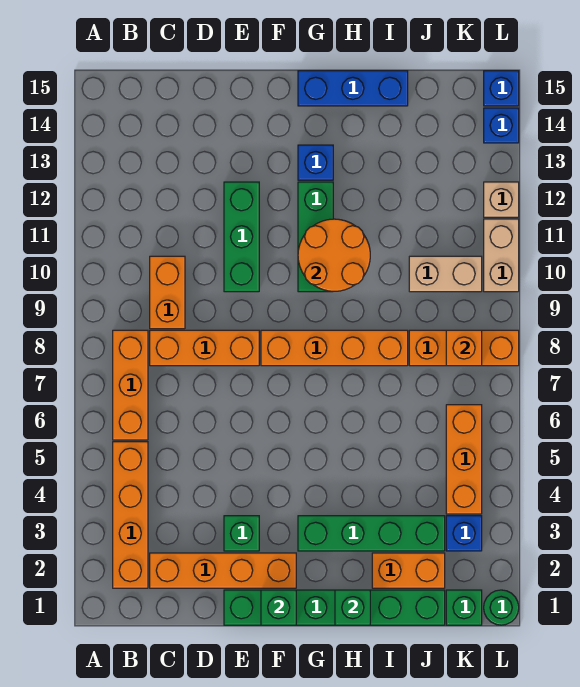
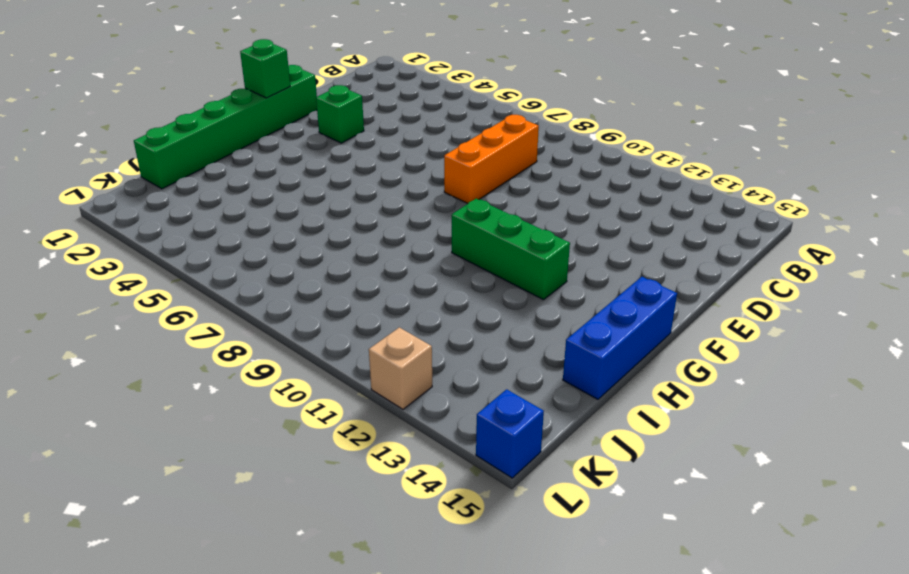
none -> orange 1x4 brick [113,442,148,588]
none -> orange 1x3 brick [113,330,148,440]
none -> orange 1x4 brick [150,553,296,588]

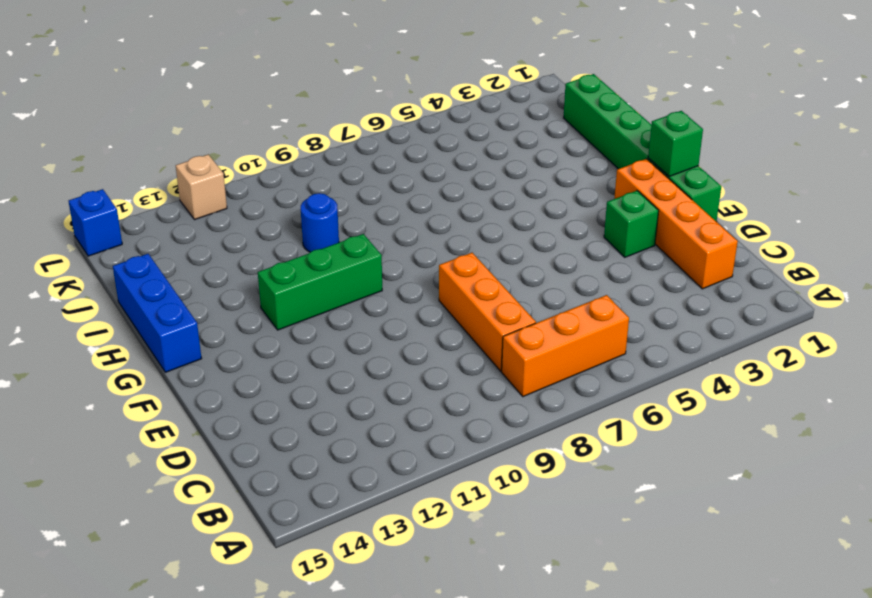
blue 1x1 round brick [301,193,339,252] -> none
none -> orange 1x4 brick [113,442,148,588]
none -> orange 1x2 brick [150,256,185,329]
none -> green 1x3 brick [224,182,259,292]

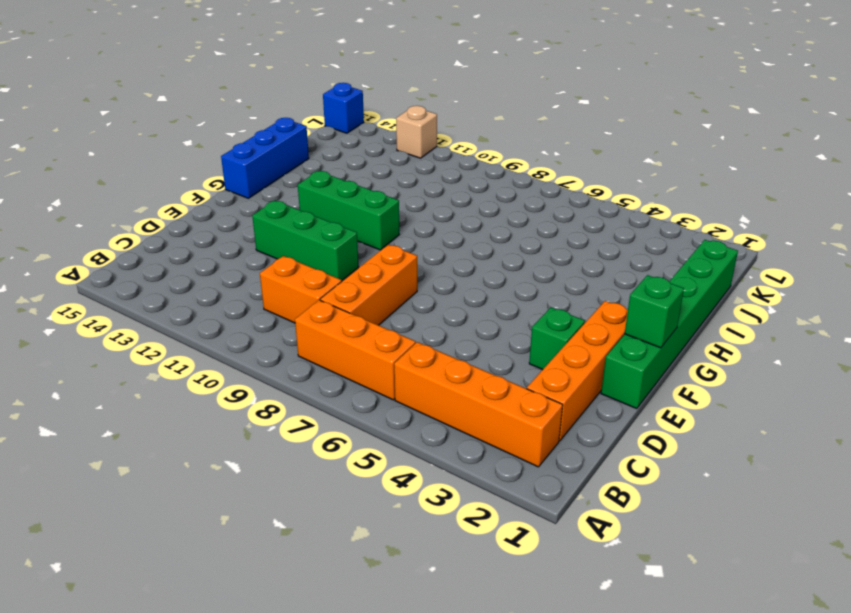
none -> orange 1x4 brick [261,330,408,366]
none -> green 1x4 brick [298,516,445,551]
none -> blue 1x1 brick [298,145,333,180]

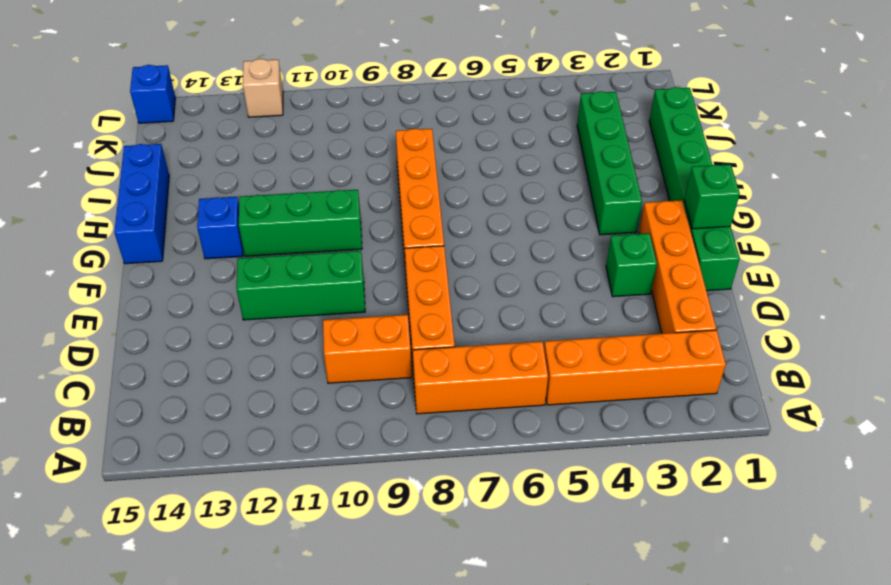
none -> orange 1x2 brick [372,553,445,588]
none -> orange 1x3 brick [409,330,519,366]
none -> tan 1x2 brick [409,256,482,292]

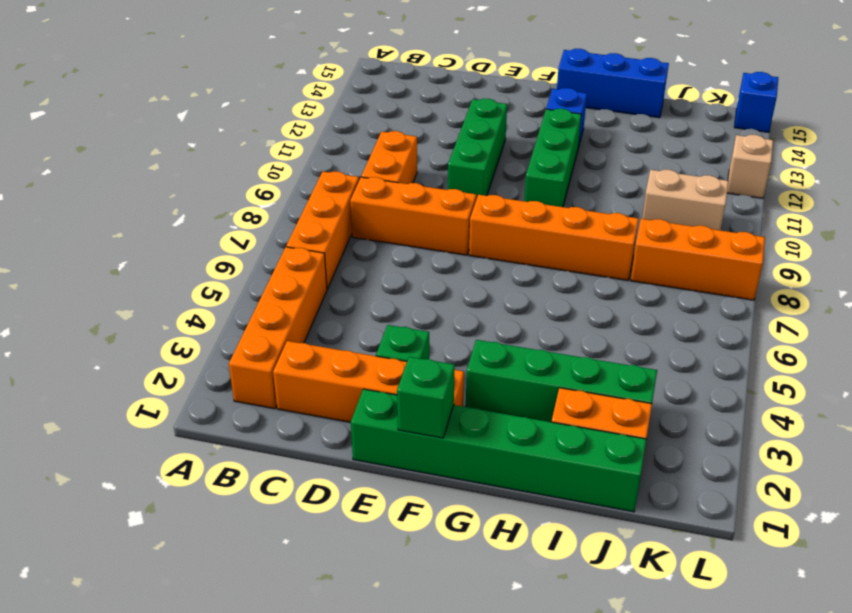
none -> green 1x1 brick [446,590,482,625]
none -> blue 1x1 brick [446,516,482,551]
none -> orange 1x3 brick [446,405,482,514]

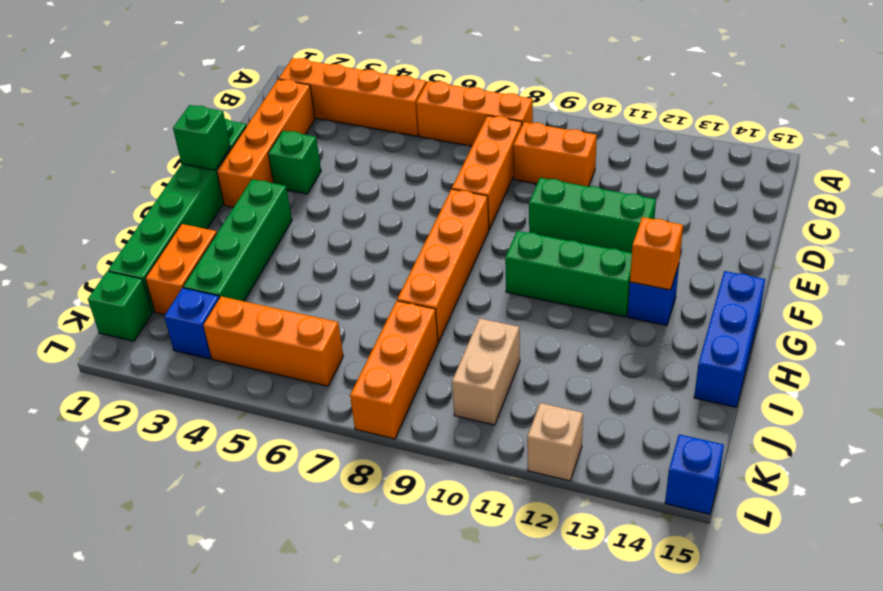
orange 1x1 brick [630,217,683,290] -> orange 1x1 brick moved to [446,330,482,366]
none -> green 1x1 round brick [484,590,519,625]
none -> tan 1x2 brick [484,219,519,292]
none -> blue 1x1 brick [484,108,519,143]

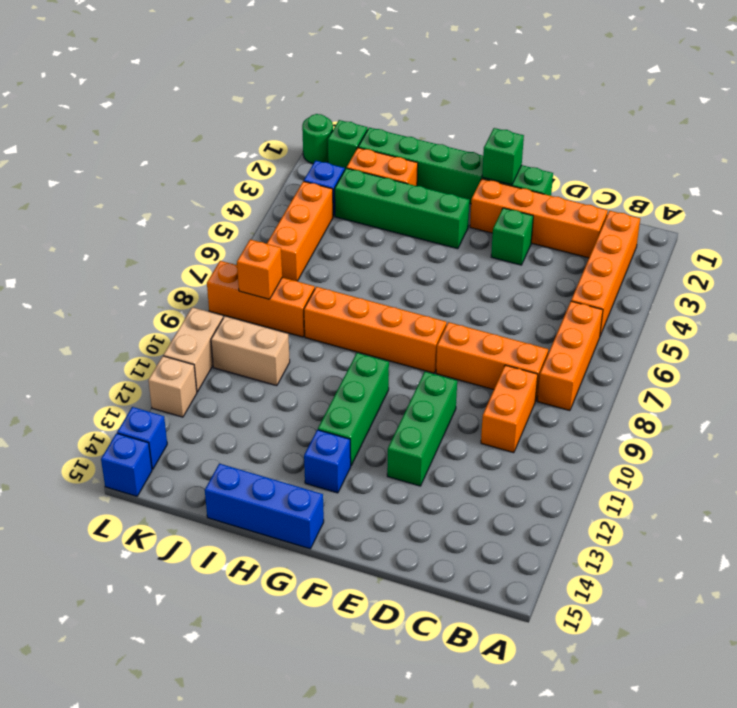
none -> orange 2x2 round brick [298,219,370,291]
none -> green 1x1 brick [335,590,370,625]

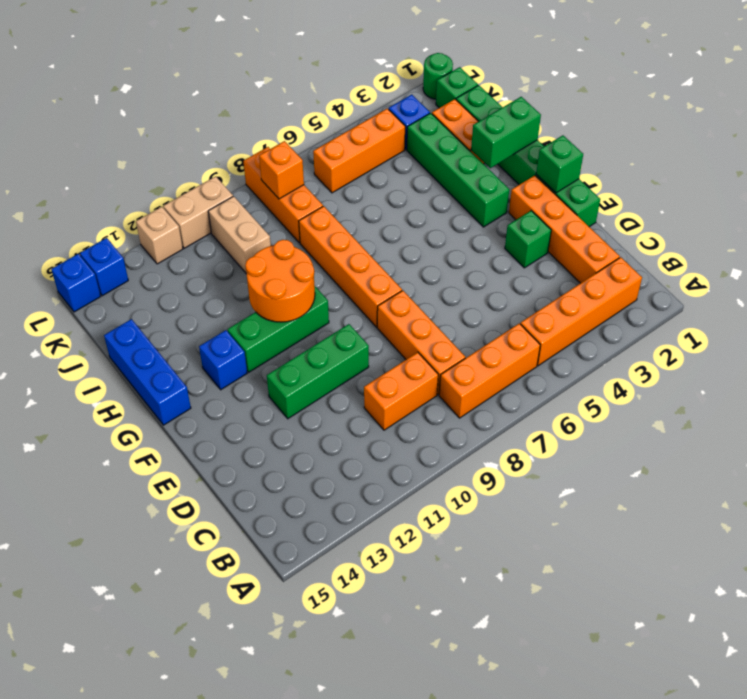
green 1x2 brick [471,97,541,168] -> green 1x1 brick [335,590,370,625]

